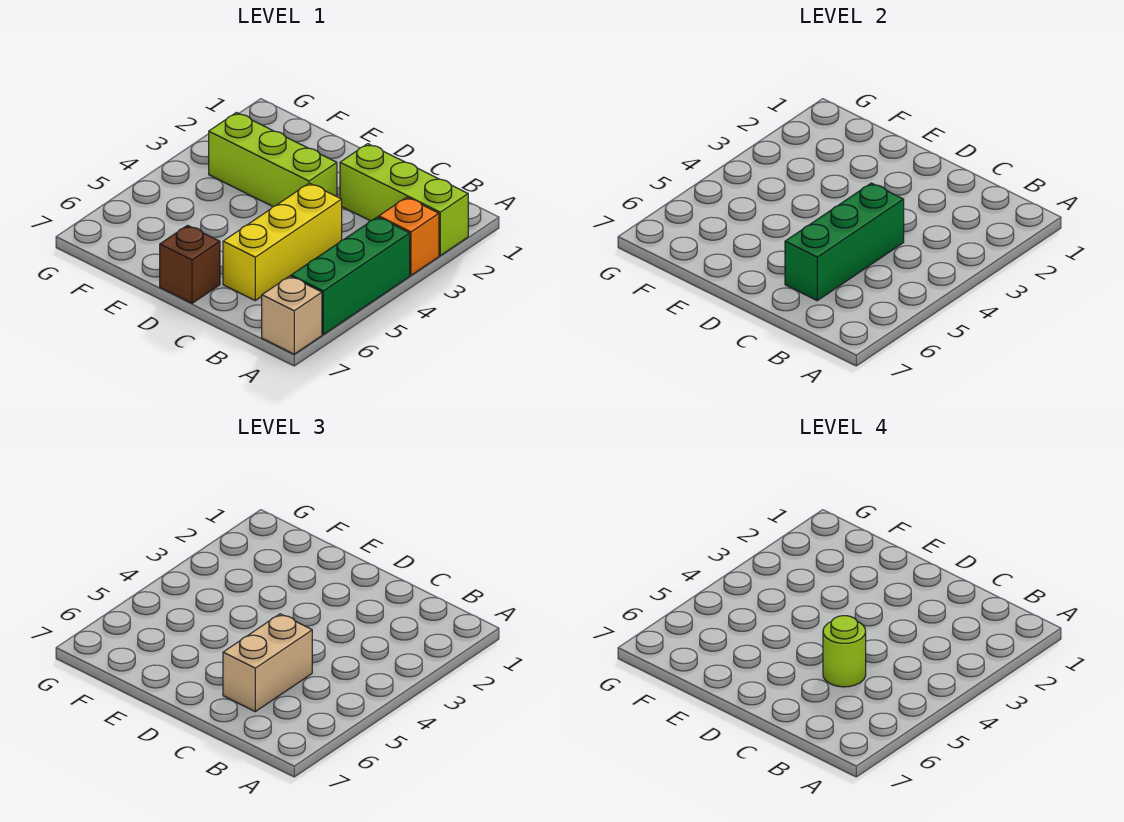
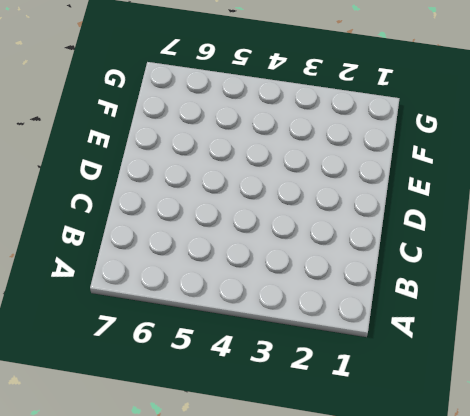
none -> lime 1x3 brick [340,144,468,255]
none -> orange 1x1 brick [379,197,439,275]

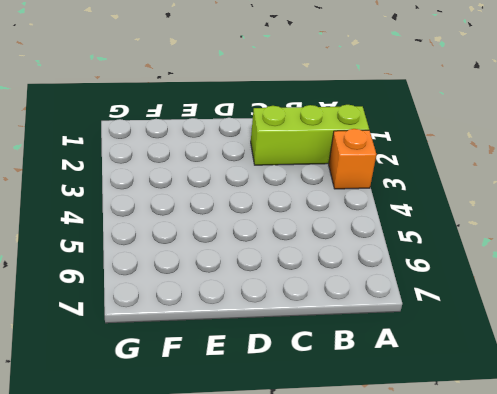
none -> green 1x3 brick [291,217,410,334]
none -> tan 1x1 brick [262,276,322,354]

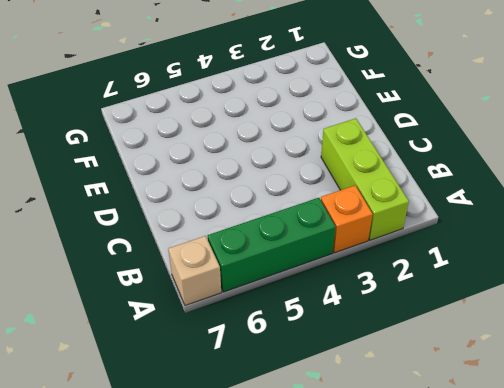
none -> yellow 1x3 brick [223,183,342,300]
none -> lime 1x3 brick [209,113,337,207]

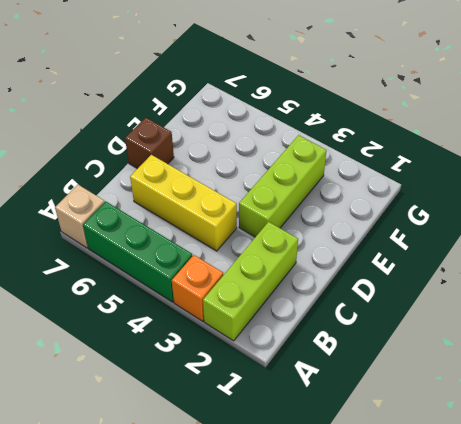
none -> green 1x3 brick [785,183,904,300]
none -> tan 1x2 brick [223,614,312,711]

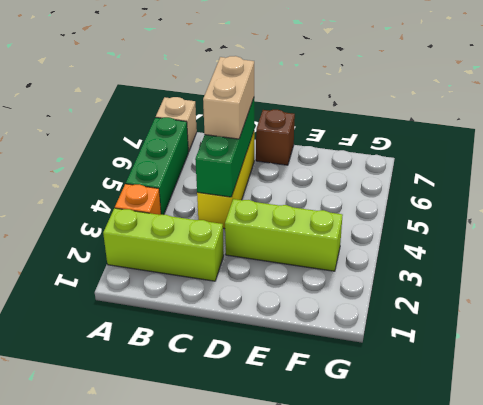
none -> lime 1x1 round brick [823,616,866,687]

